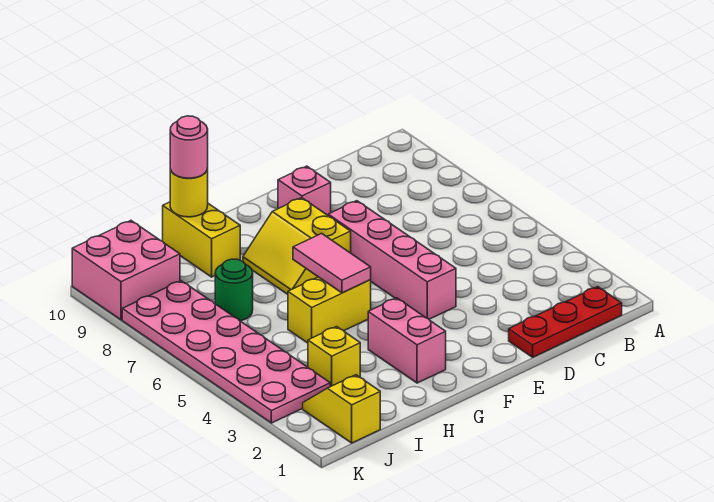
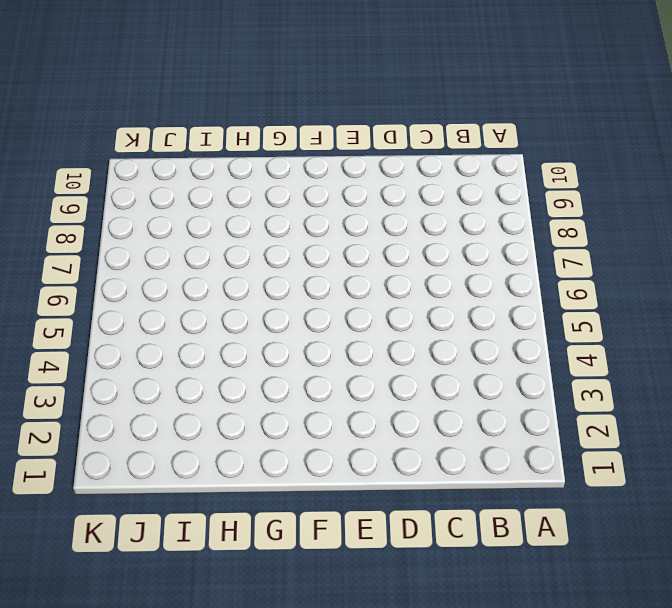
none -> red 1x3 plate [509,287,622,357]
none -> pink 1x4 brick [328,201,456,319]
none -> pink 1x1 brick [278,166,331,215]

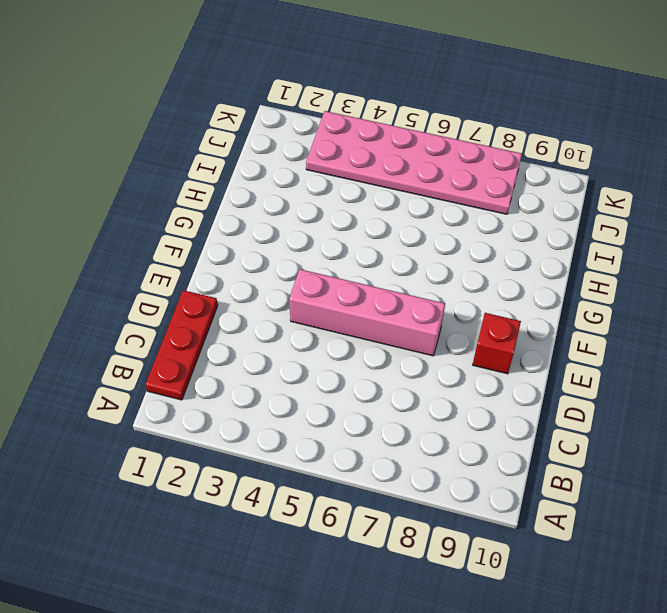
red 1x1 brick [473,313,521,374] -> pink 1x1 brick [278,166,331,215]
none -> yellow 2x2 slope [243,198,351,294]
none -> pink 1x2 brick [368,298,446,383]
none -> yellow 1x2 brick [288,277,371,343]

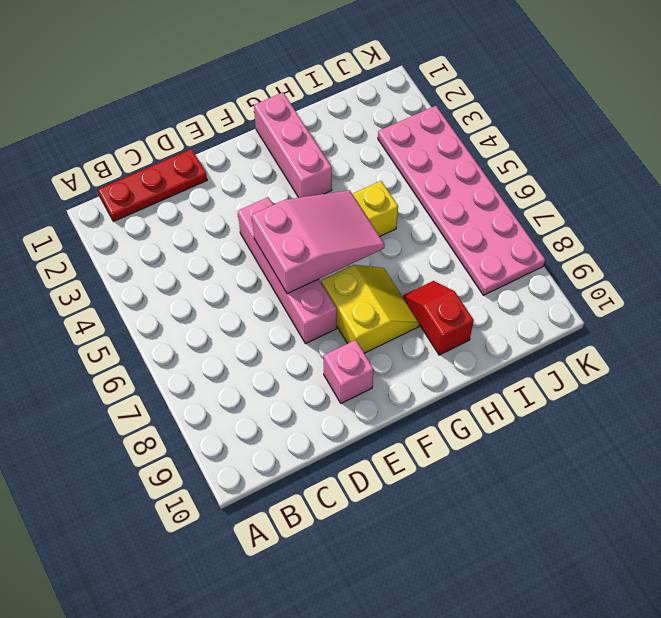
pink 2x3 slope [252,190,385,294] -> pink 1x2 tile [293,233,371,293]
pink 1x3 brick [254,93,332,198] -> pink 1x2 brick [368,298,446,383]
red 1x2 slope [403,281,474,355] -> yellow 1x2 brick [163,202,240,277]
none -> yellow 1x1 brick [308,327,360,387]
none -> green 1x1 round brick [215,259,253,321]
none -> yellow 1x2 slope [303,375,380,443]

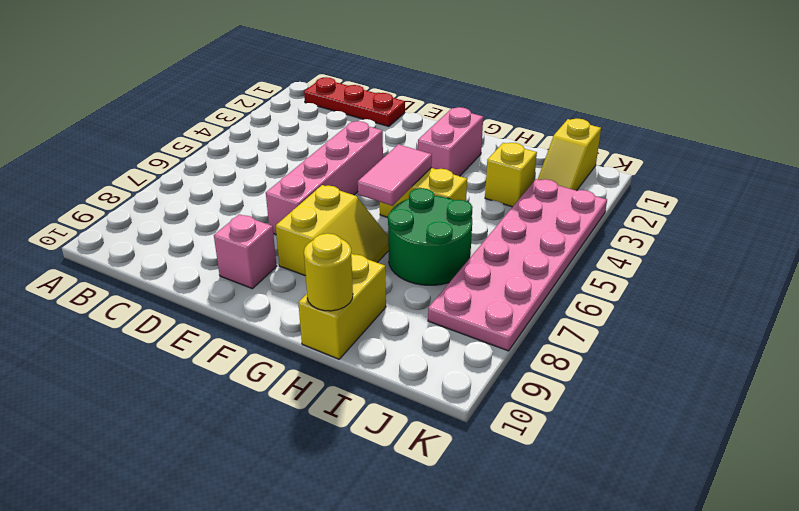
green 2x2 round brick [387,188,472,285] -> green 1x1 round brick [215,259,253,321]
none -> pink 2x2 brick [72,221,180,320]
none -> pink 1x1 round brick [170,116,208,178]

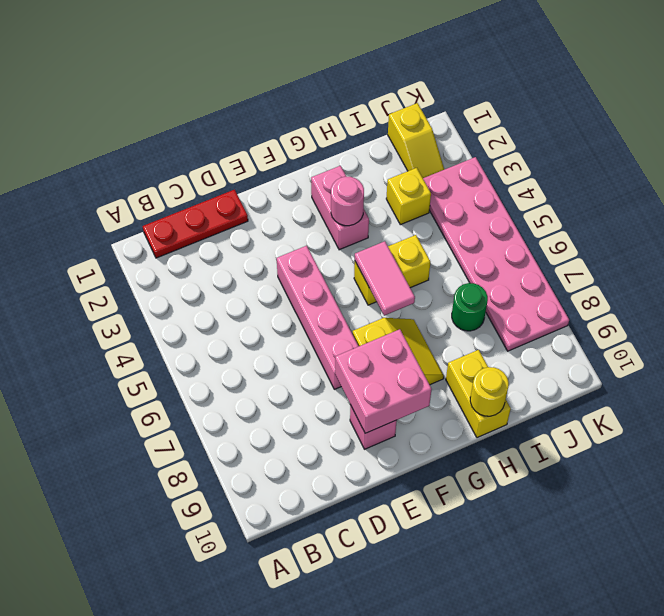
pink 2x2 brick [335,329,432,433] -> pink 2x2 brick moved to [72,221,180,320]
pink 1x1 round brick [331,177,364,226] -> pink 1x1 round brick moved to [170,116,208,178]

